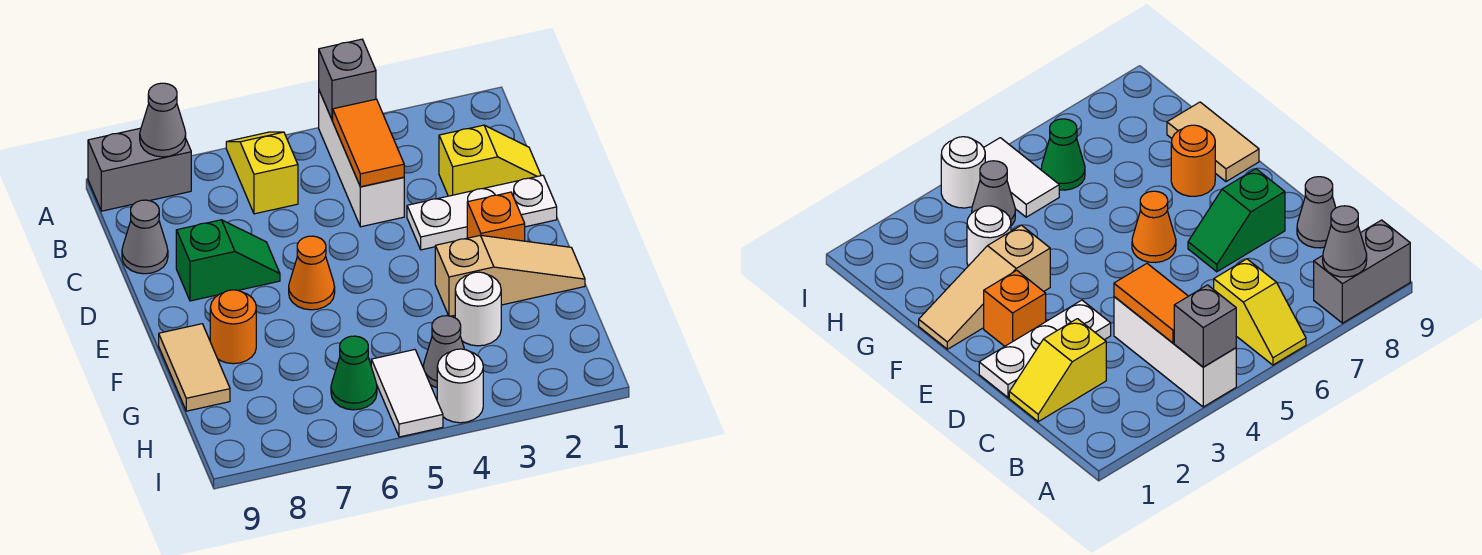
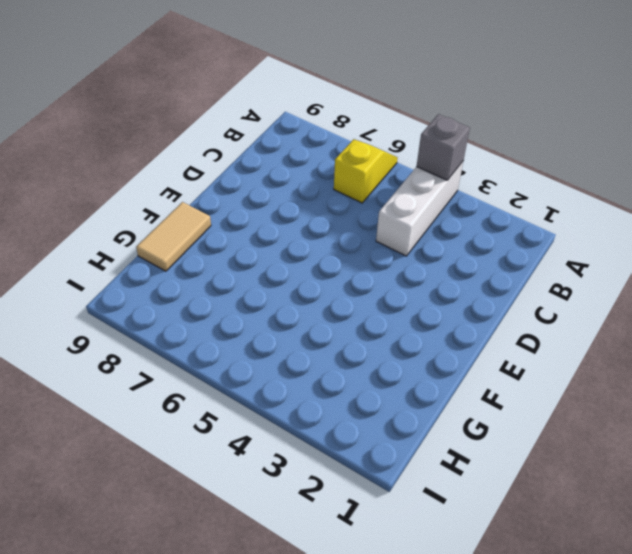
none -> grey 1x2 brick [88,128,191,211]
none -> yellow 1x2 slope [439,125,541,196]
none -> grey 1x1 cone [122,200,168,274]

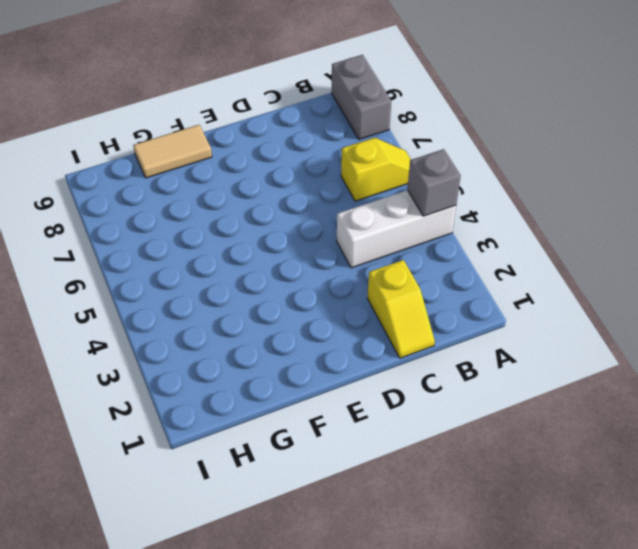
none -> grey 1x1 cone [122,200,168,274]
none -> white 1x3 plate [407,175,557,250]
none -> green 1x2 slope [176,220,280,301]

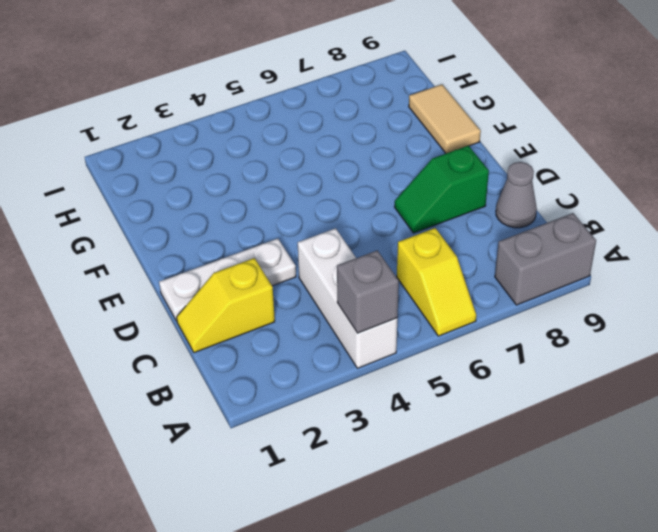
none -> orange 1x1 brick [467,192,525,241]
none -> orange 1x1 cone [289,236,335,310]
none -> tan 1x3 slope [435,235,585,316]

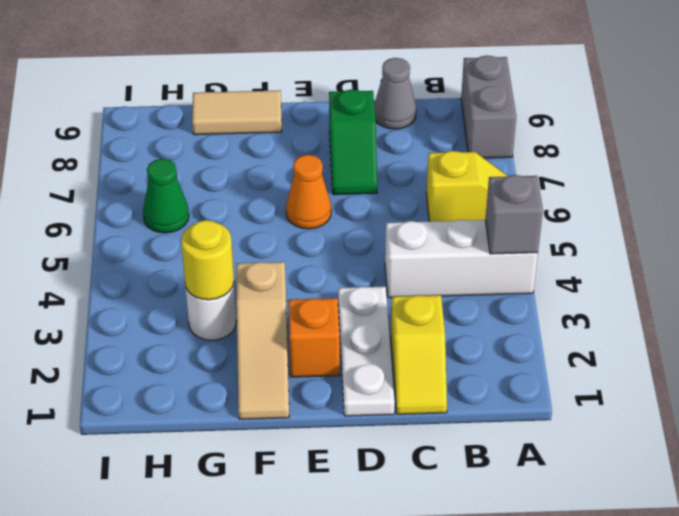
yellow 1x1 round brick [181,220,234,300] -> none
none -> orange 1x1 round brick [210,290,256,364]
none -> grey 1x1 cone [423,316,465,388]
none -> white 1x2 tile [371,350,443,437]

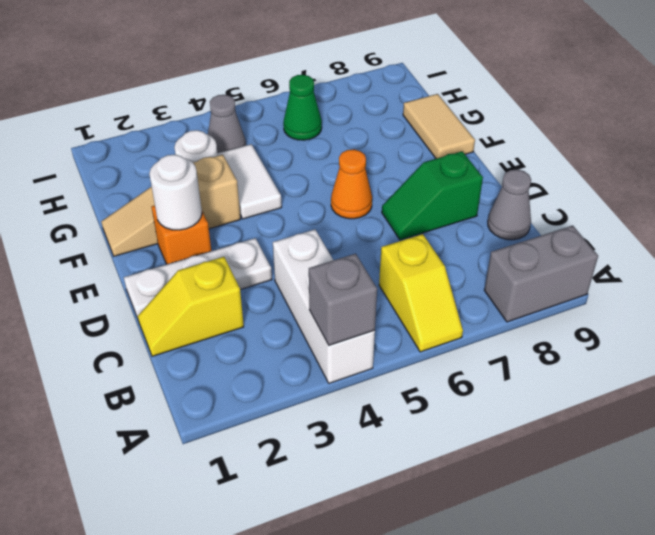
white 1x1 round brick [149,155,202,230] -> white 1x1 round brick moved to [437,349,483,423]
white 1x2 tile [218,144,282,219] -> white 1x2 tile moved to [371,350,443,437]
none -> orange 1x1 round brick [210,290,256,364]
none -> grey 1x1 cone [140,83,186,157]
none -> orange 1x2 tile [333,99,404,187]

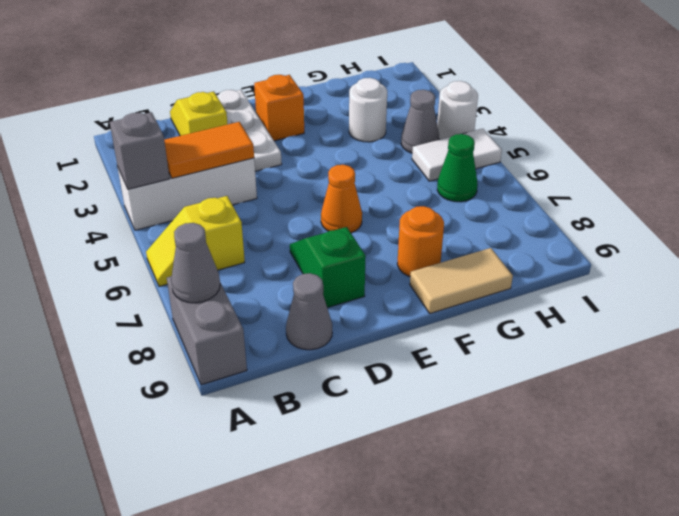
none -> tan 1x3 slope [435,235,585,316]

